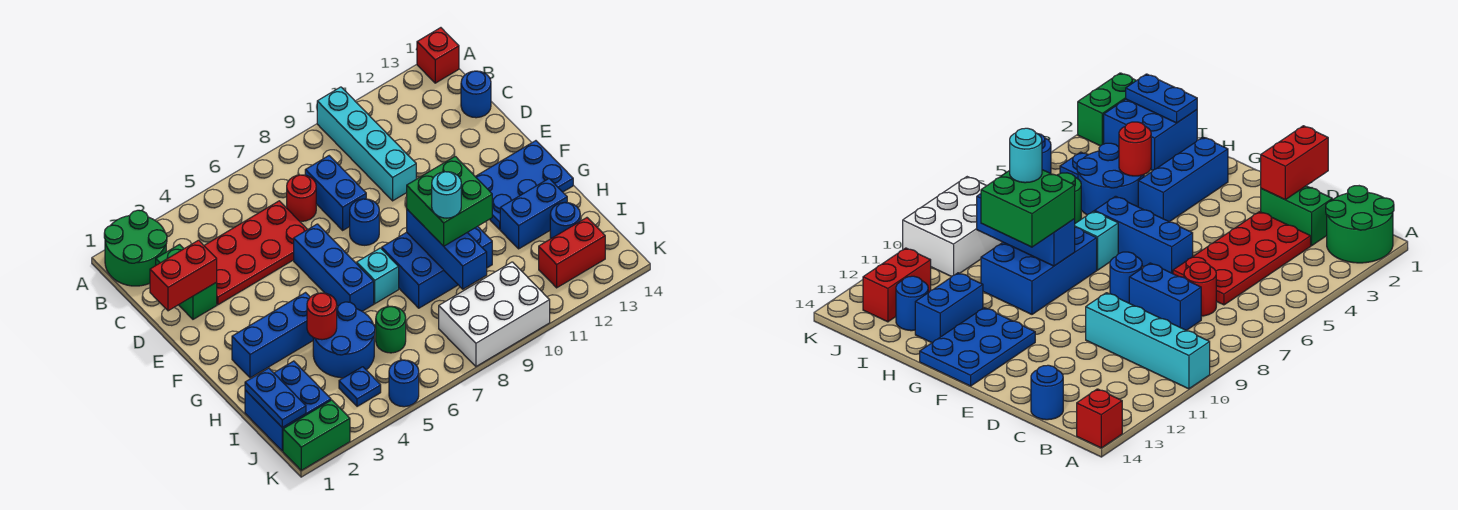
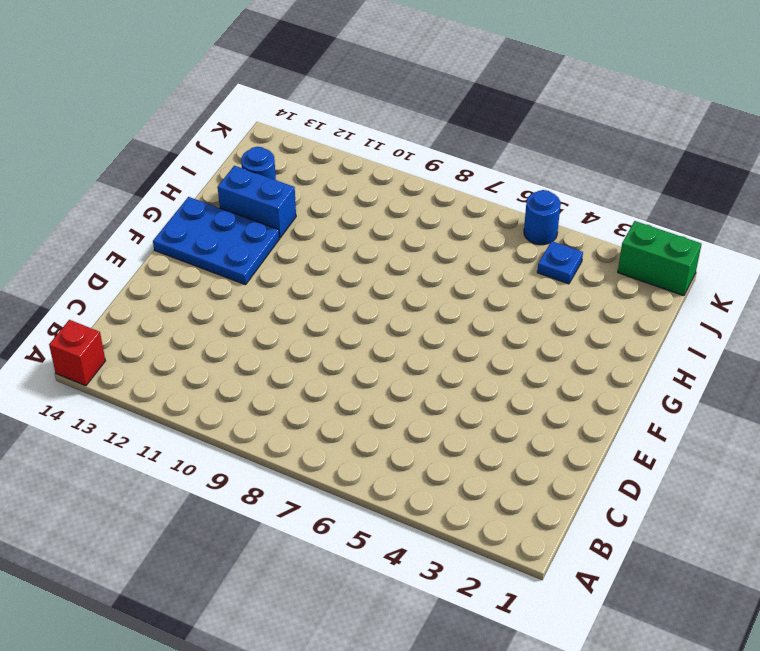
none -> green 2x2 round brick [104,210,167,286]
none -> cyan 1x4 brick [317,87,416,201]
none -> green 1x2 brick [156,245,217,319]
none -> red 2x4 plate [204,201,308,305]

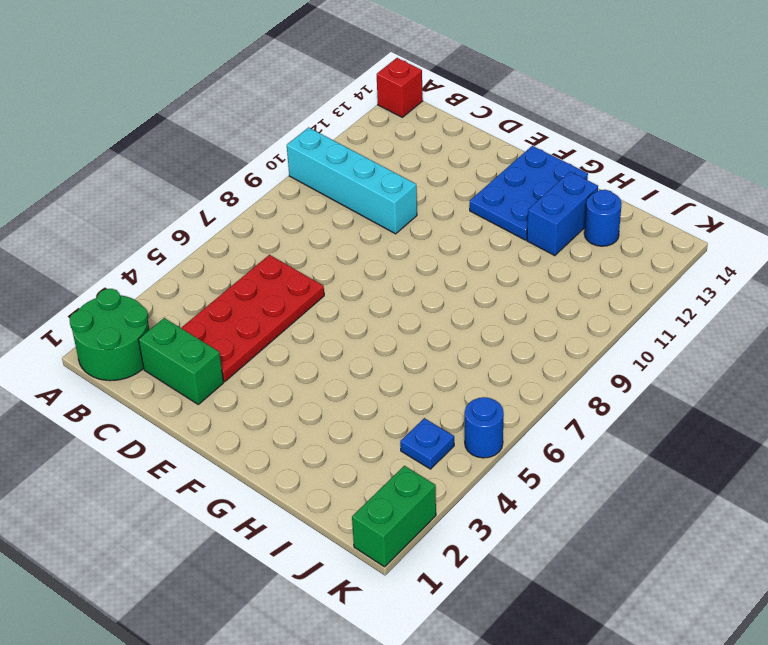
none -> red 1x1 round brick [287,175,316,221]
none -> blue 1x2 brick [305,156,366,230]
none -> blue 1x1 round brick [461,71,491,118]
none -> blue 1x3 brick [294,224,374,311]

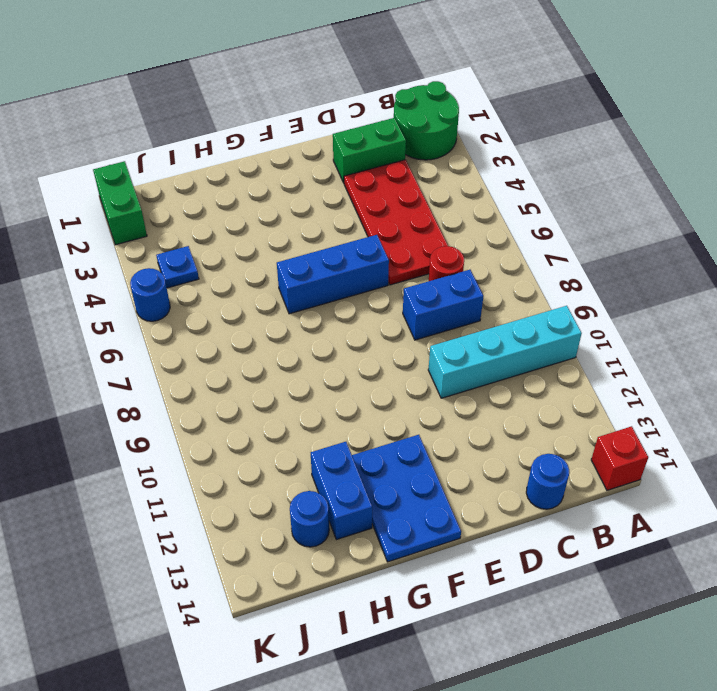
none -> blue 1x1 round brick [350,199,379,245]
none -> blue 1x3 brick [232,293,313,378]
none -> cyan 1x1 brick [357,248,399,304]
none -> blue 2x3 brick [382,226,492,308]

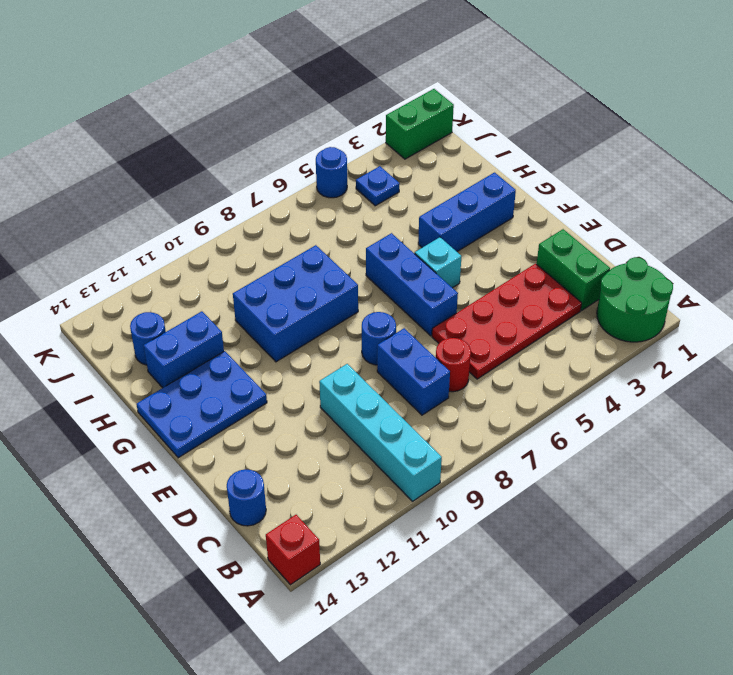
cyan 1x1 brick [415,237,462,288] -> cyan 1x1 brick moved to [357,248,399,304]
none -> blue 2x2 round brick [313,302,375,378]
none -> blue 2x2 brick [245,361,331,451]
none -> green 1x1 round brick [376,306,406,353]
none -> white 2x3 brick [439,262,550,366]

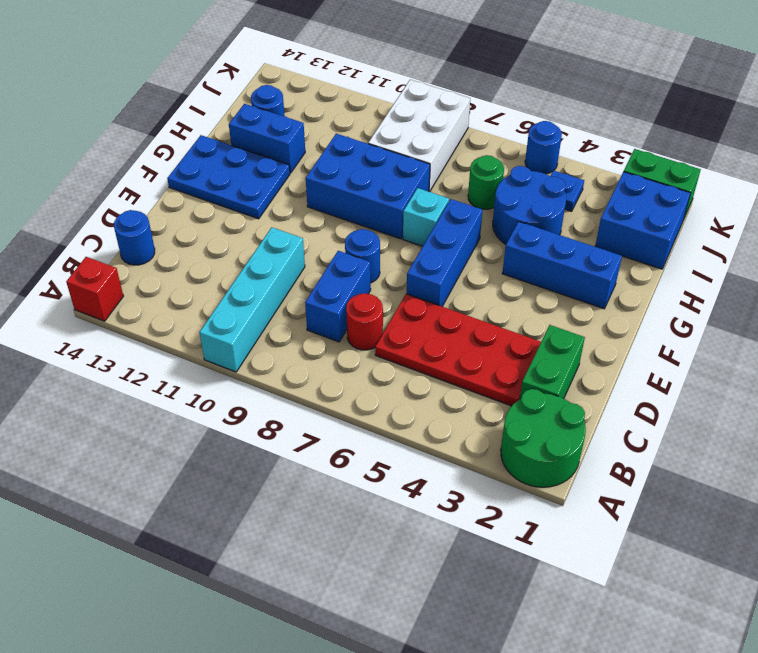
white 2x3 brick [368,80,470,192] -> white 2x3 brick turned to [439,262,550,366]
none -> red 1x2 brick [539,218,605,288]
none -> red 1x2 brick [150,240,217,311]
none -> blue 1x3 brick [407,209,487,289]
none -> red 1x1 round brick [307,293,337,340]

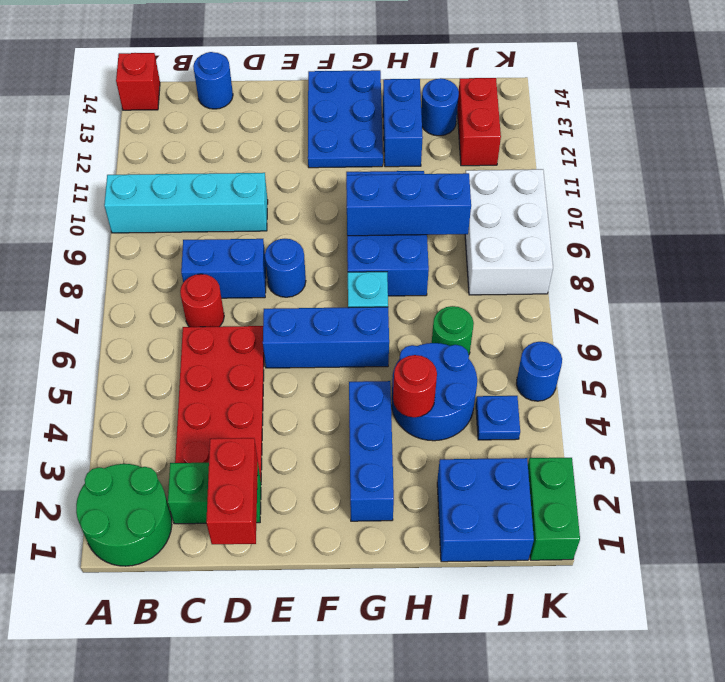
none -> blue 1x2 plate [245,368,306,427]
none -> green 2x2 brick [407,156,492,246]
none -> cyan 1x1 round brick [432,172,461,218]

